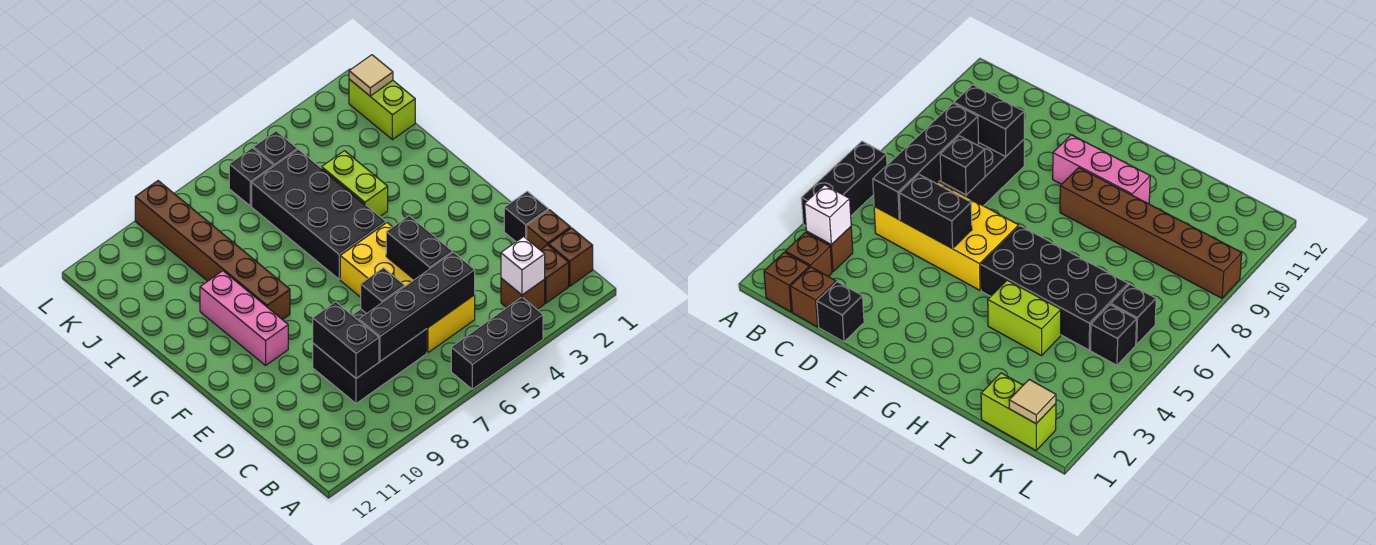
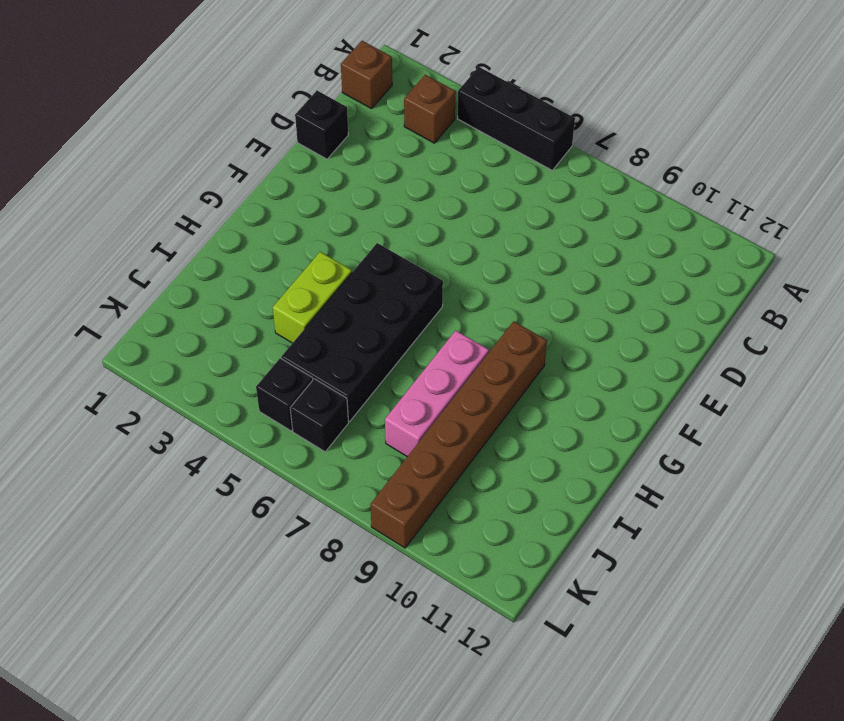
pink 1x3 brick [385,331,489,457] -> pink 1x3 brick moved to [200,271,288,365]
none -> brown 1x1 brick [541,245,569,303]
none -> brown 1x1 brick [527,210,571,250]
none -> yellow 2x4 brick [340,223,475,353]

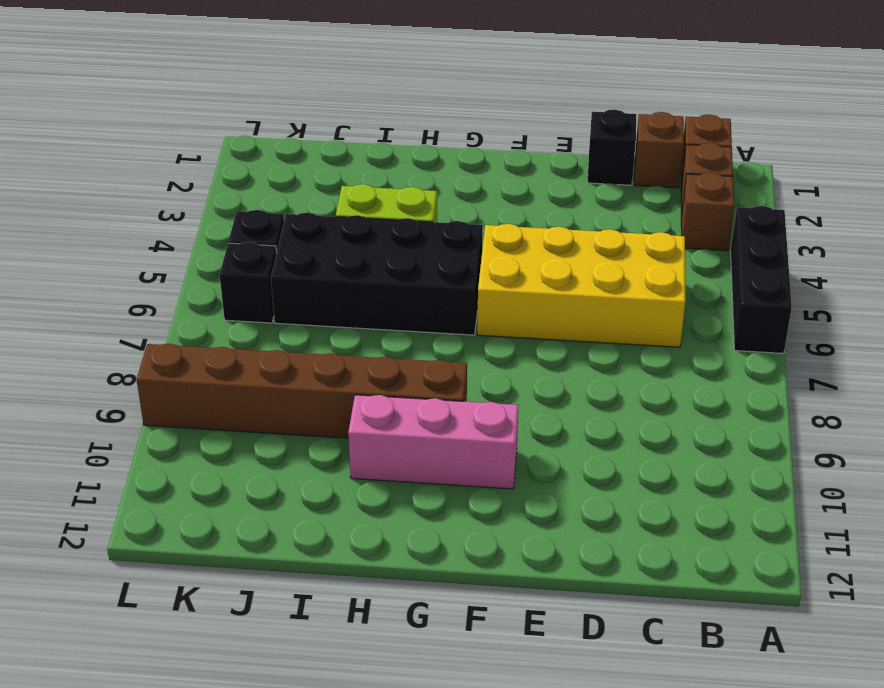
none -> black 2x3 brick [313,309,427,404]
none -> lime 1x2 brick [349,79,415,140]
none -> white 1x1 brick [501,237,545,295]

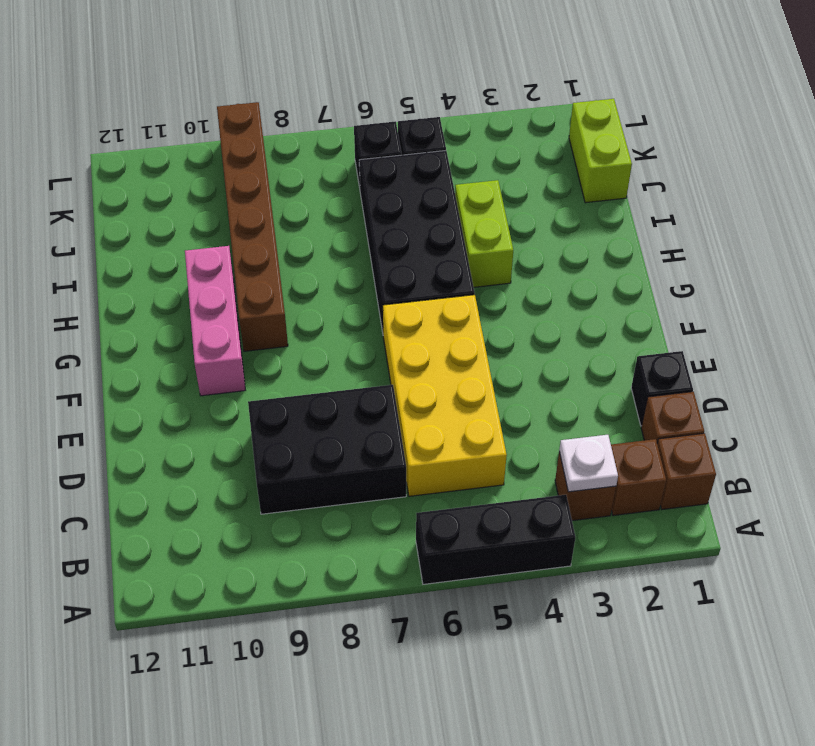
white 1x1 plate [559,435,618,492] -> white 1x1 brick [501,237,545,295]
none -> black 1x4 brick [359,252,475,361]
none -> black 1x2 brick [313,302,379,378]
none -> black 1x2 brick [386,216,453,280]

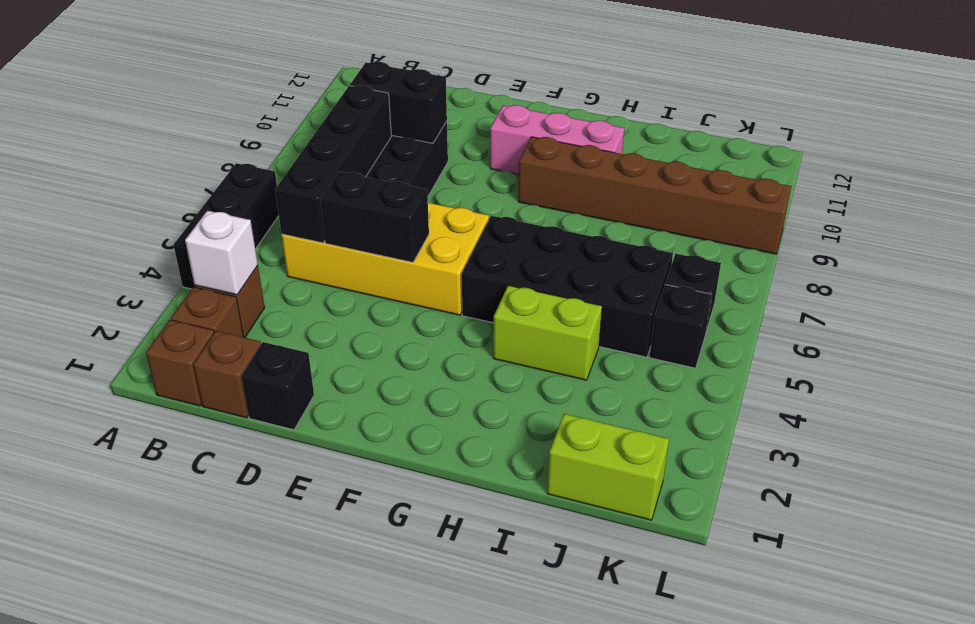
none -> black 1x1 brick [361,268,405,314]
none -> tan 1x1 tile [349,55,393,96]

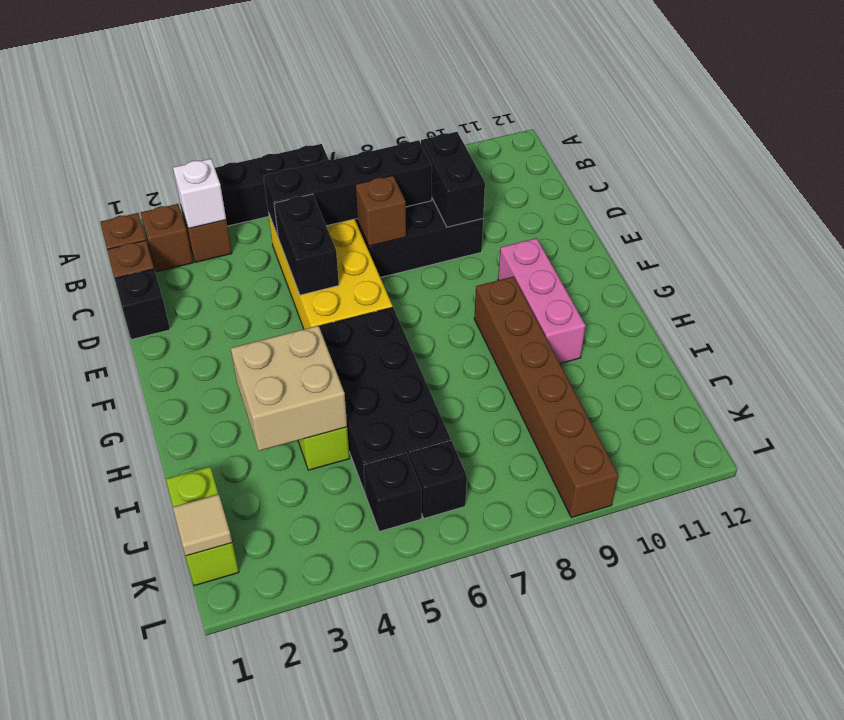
brown 1x1 brick [355,176,406,246] -> black 1x1 brick [361,268,405,314]
tan 2x2 brick [231,326,347,451] -> none

